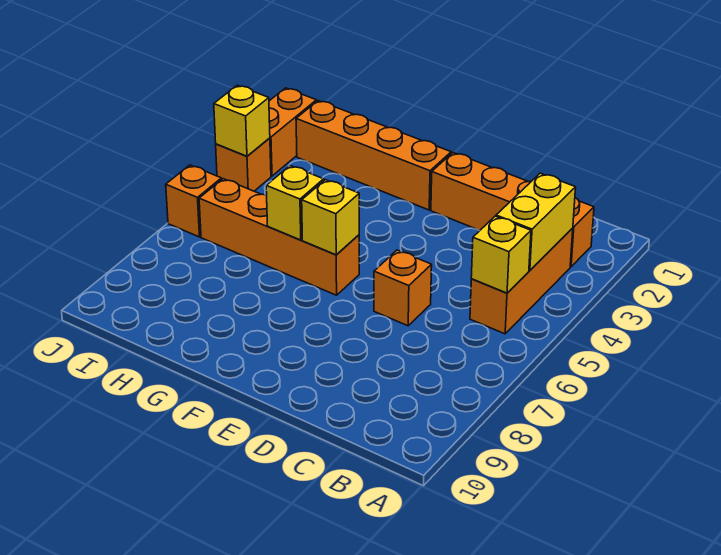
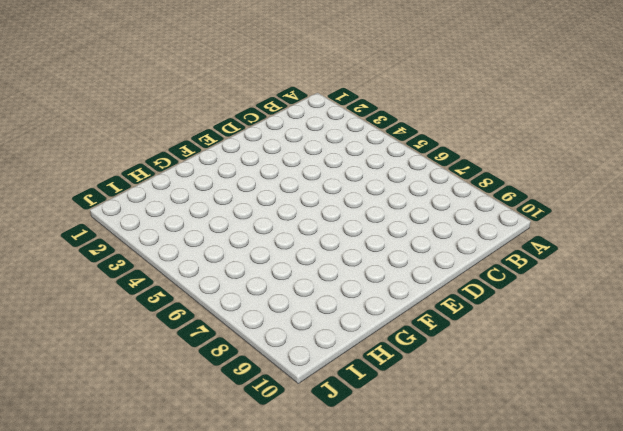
none -> orange 1x4 brick [431,153,594,267]
none -> orange 1x3 brick [470,228,573,334]
none -> orange 1x1 brick [374,250,432,326]

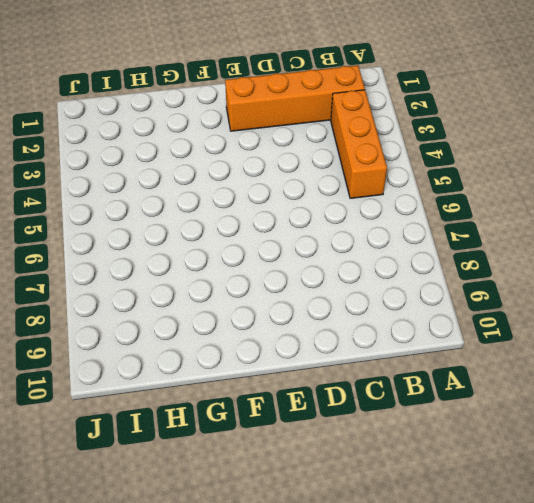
none -> orange 1x1 brick [374,250,432,326]
none -> orange 1x4 brick [296,101,451,210]
none -> orange 1x4 brick [199,179,359,295]

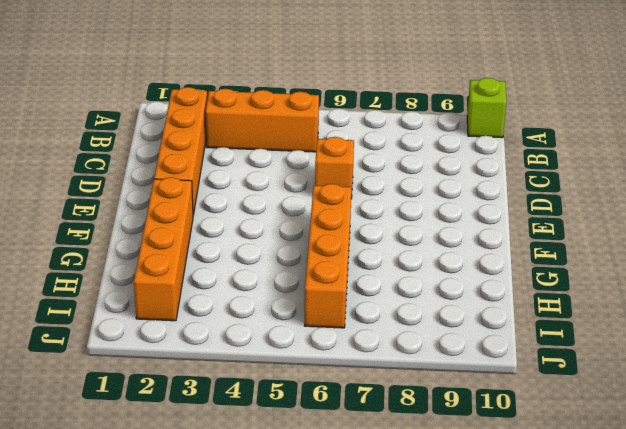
lime 1x1 brick [467,78,507,138] -> none
none -> orange 1x2 brick [269,88,316,176]
none -> orange 1x1 brick [216,138,271,191]
none -> orange 1x1 brick [166,165,221,237]

